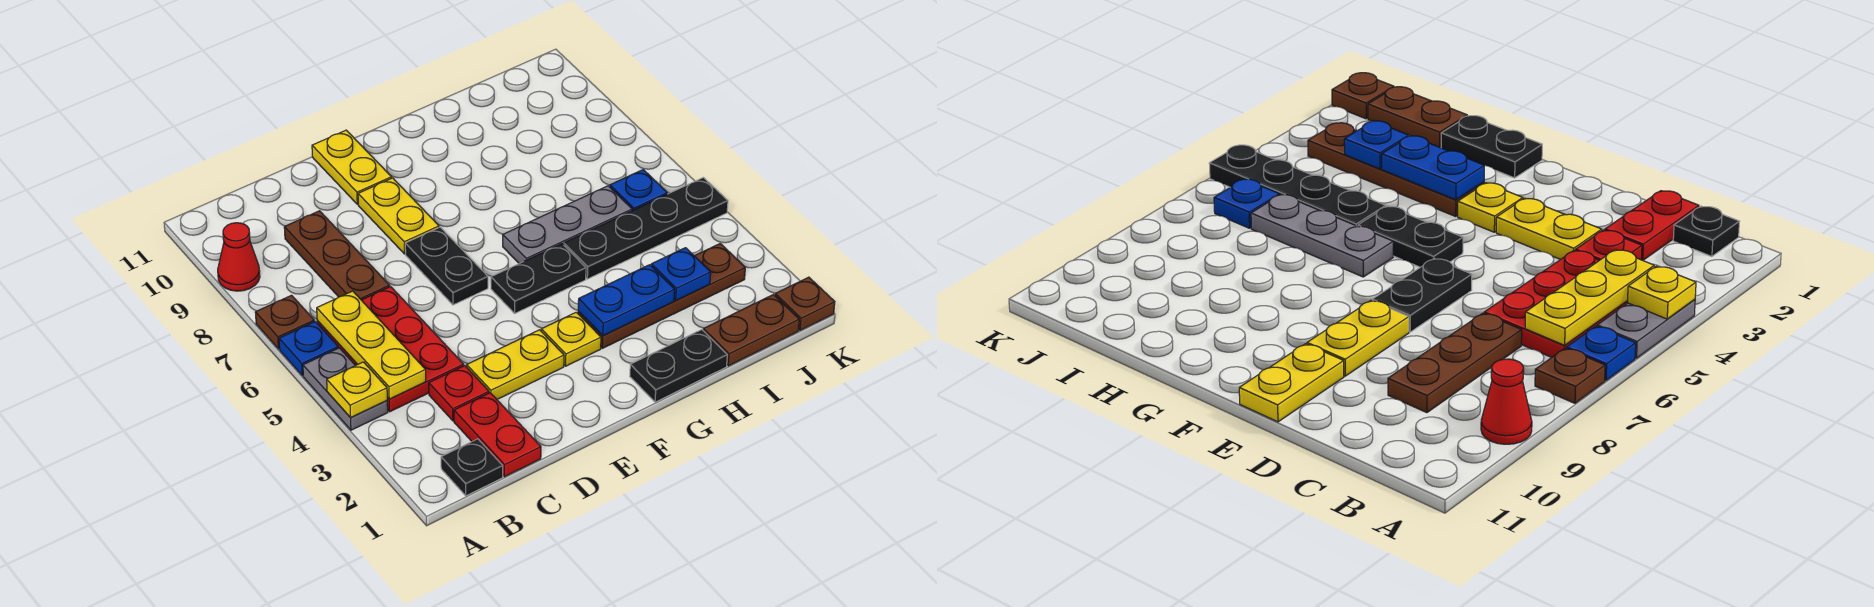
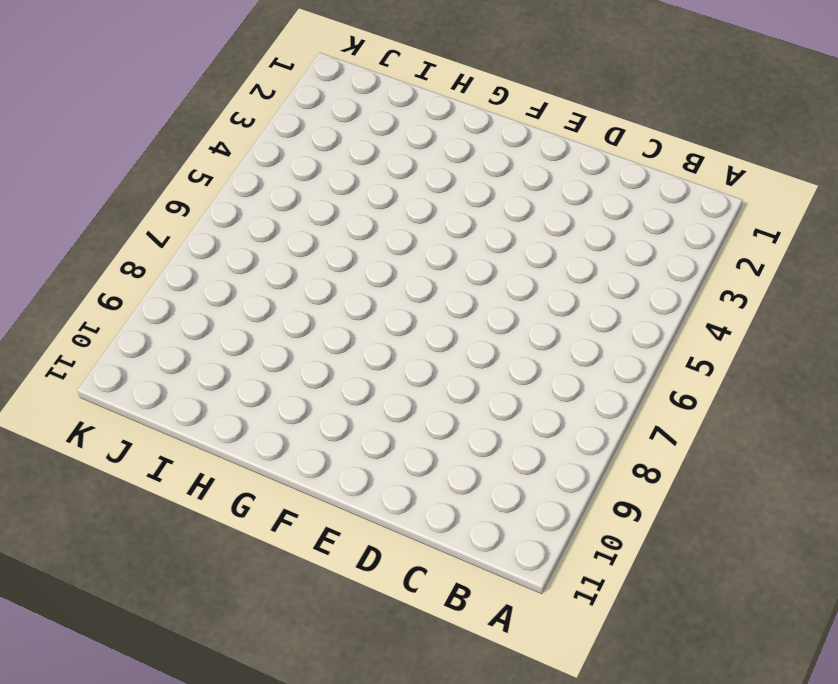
none -> grey 1x2 plate [303,348,388,430]
none -> blue 1x1 plate [279,321,338,376]
none -> brown 1x1 plate [255,295,314,349]

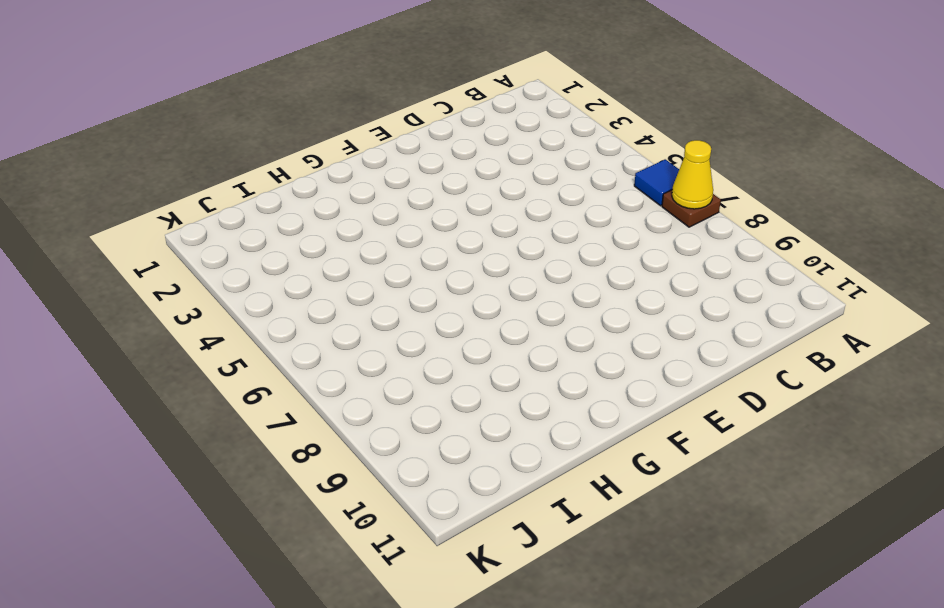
blue 1x1 tile [634,159,679,206] -> blue 1x1 plate [279,321,338,376]
yellow 1x1 cone [672,140,713,209] -> none
none -> grey 1x2 plate [303,348,388,430]
none -> red 1x1 cone [218,223,260,291]
none -> black 1x1 plate [441,439,503,496]

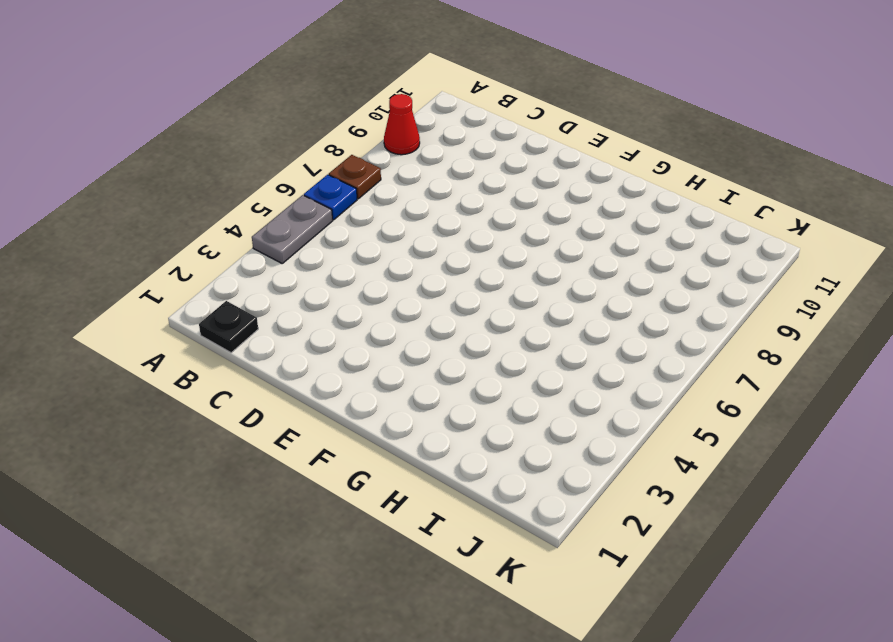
none -> red 2x3 plate [317,287,464,412]
none -> red 1x2 plate [454,393,541,477]
none -> red 1x1 plate [429,366,489,421]

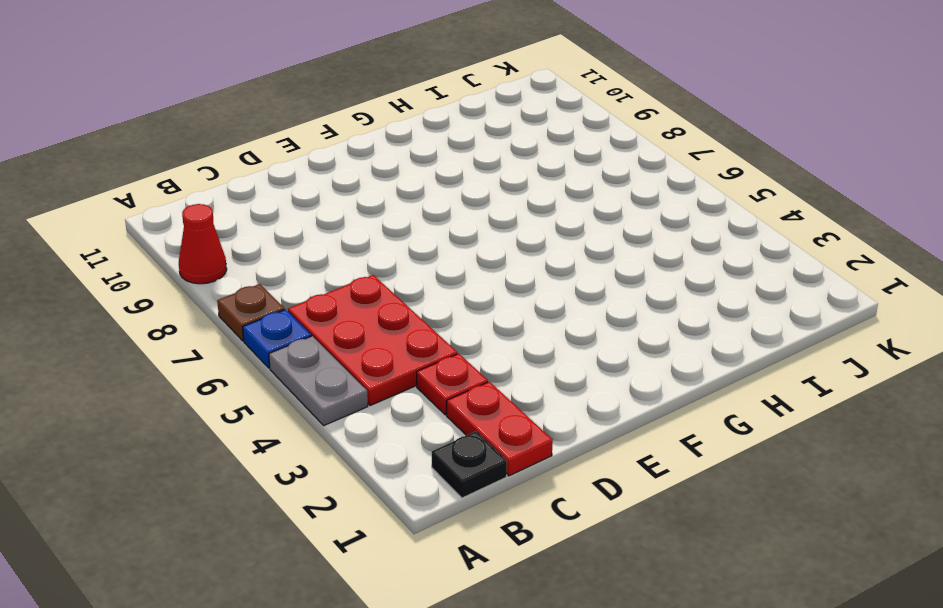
none -> brown 1x3 plate [284,211,390,300]
none -> yellow 1x2 plate [467,330,564,399]
none -> black 1x2 plate [405,227,488,305]

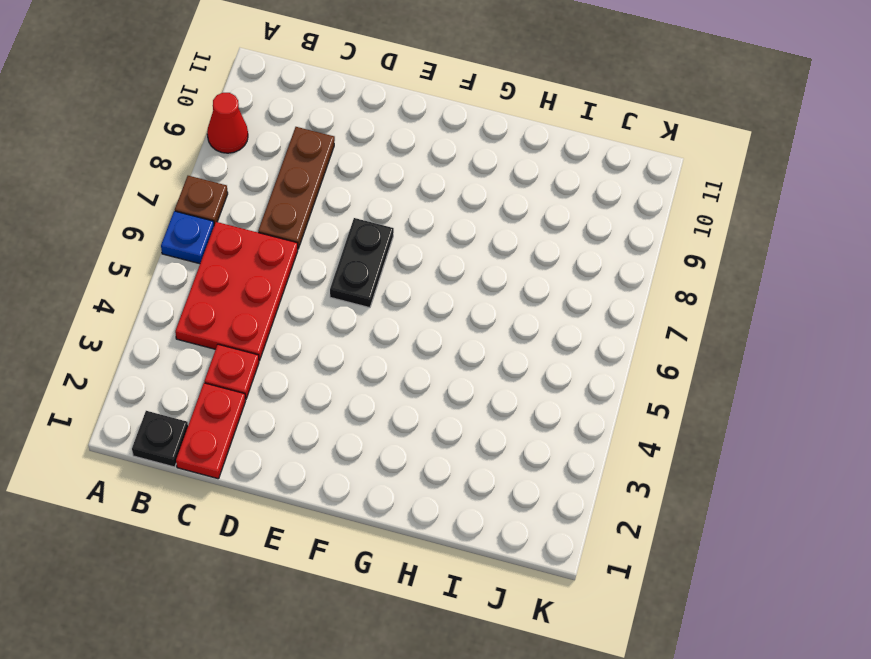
none -> grey 1x2 plate [303,348,388,430]
none -> yellow 1x2 plate [467,330,564,399]
none -> yellow 1x2 plate [358,178,439,254]

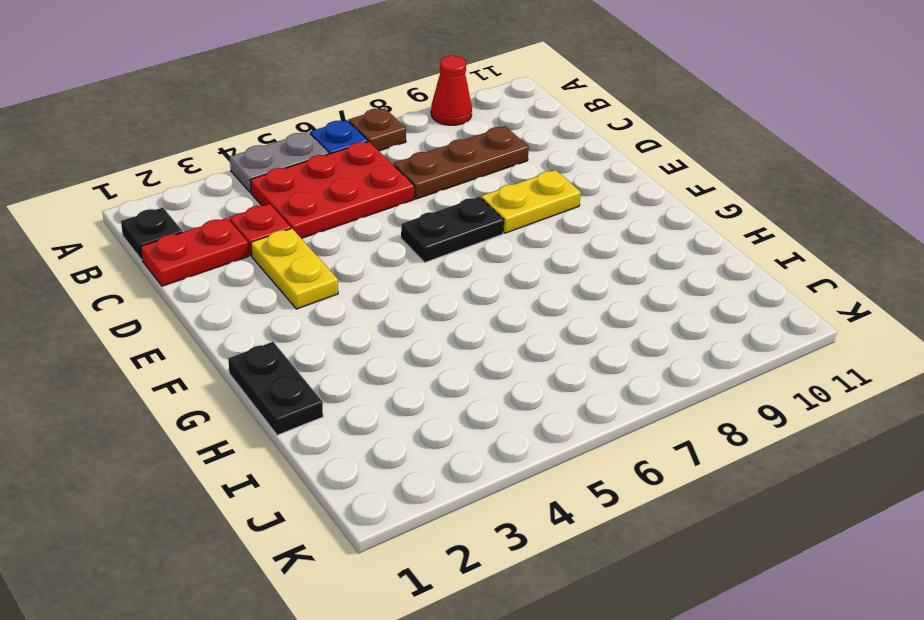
none -> yellow 1x2 plate [312,130,392,204]
none -> yellow 1x1 plate [541,312,601,366]
none -> black 1x2 plate [491,244,586,313]

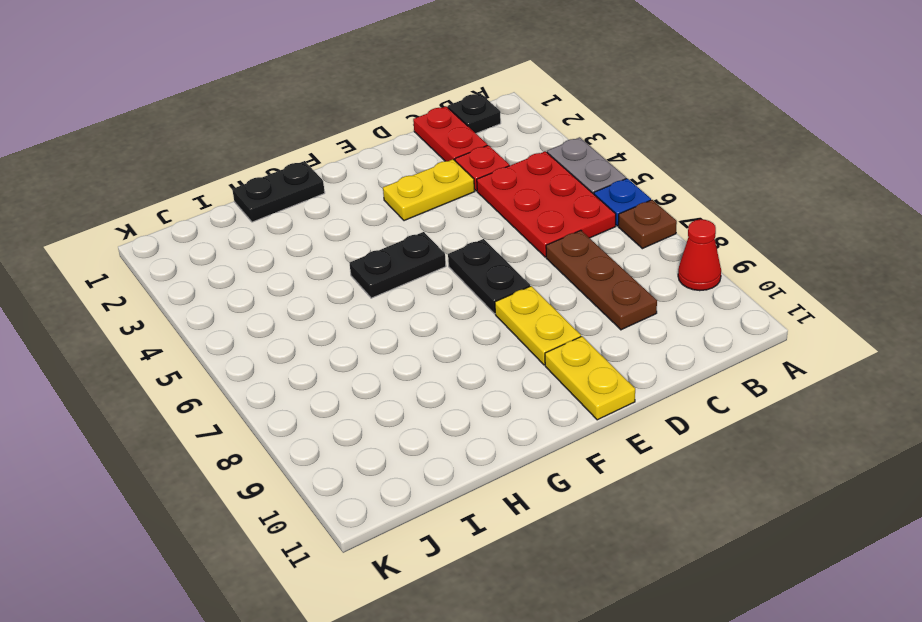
none -> yellow 1x1 plate [541,312,601,366]
none -> brown 1x4 plate [578,244,745,348]
none -> grey 1x3 plate [503,186,632,263]

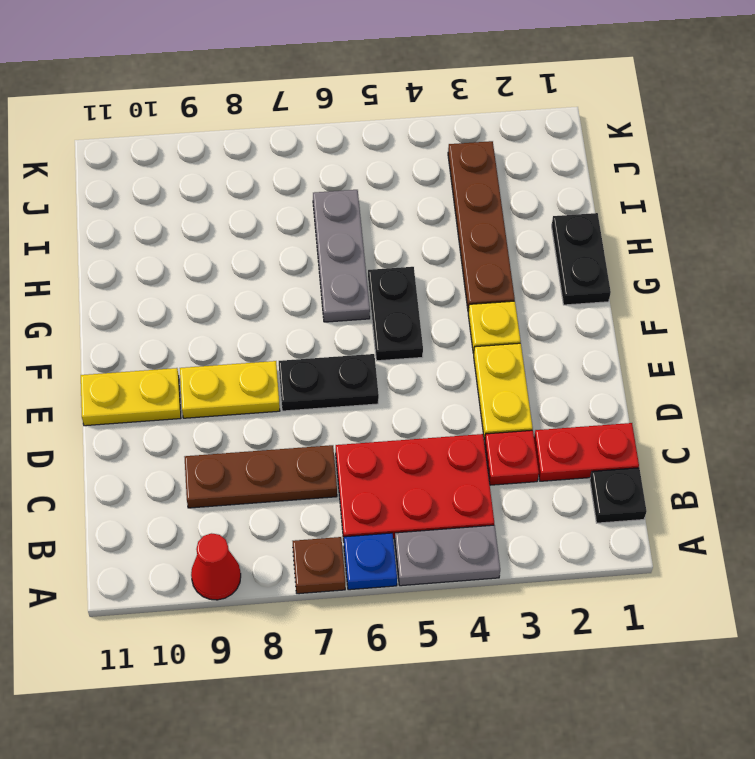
none -> black 1x4 plate [564,178,728,279]
none -> brown 1x2 plate [703,295,799,366]
none -> blue 1x1 plate [610,170,667,211]

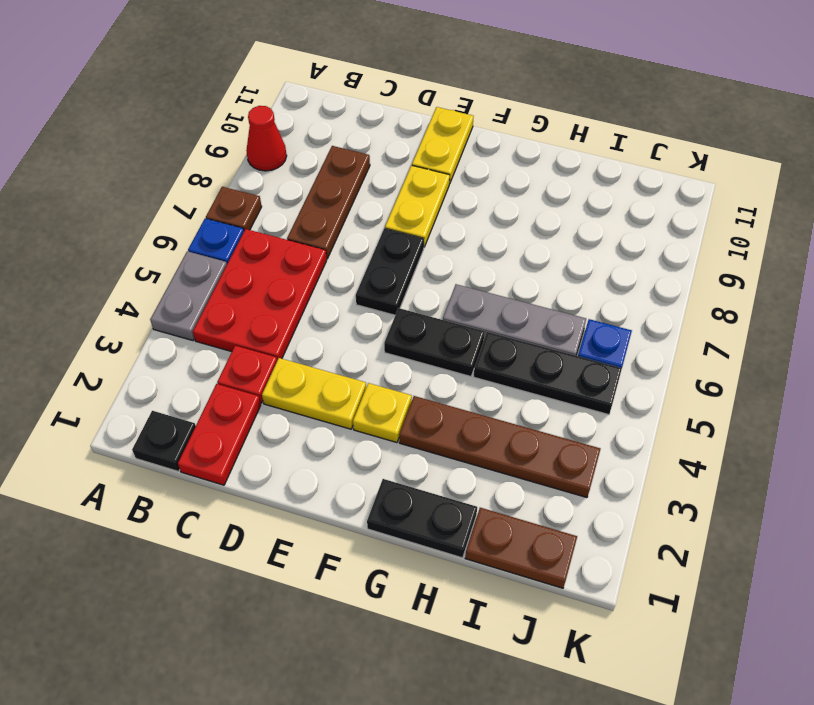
black 1x3 plate [474,332,622,415] -> black 1x4 plate [564,178,728,279]
none -> brown 1x1 plate [775,277,835,330]
none -> yellow 1x1 plate [327,362,387,418]
none -> yellow 1x3 plate [317,291,426,399]

